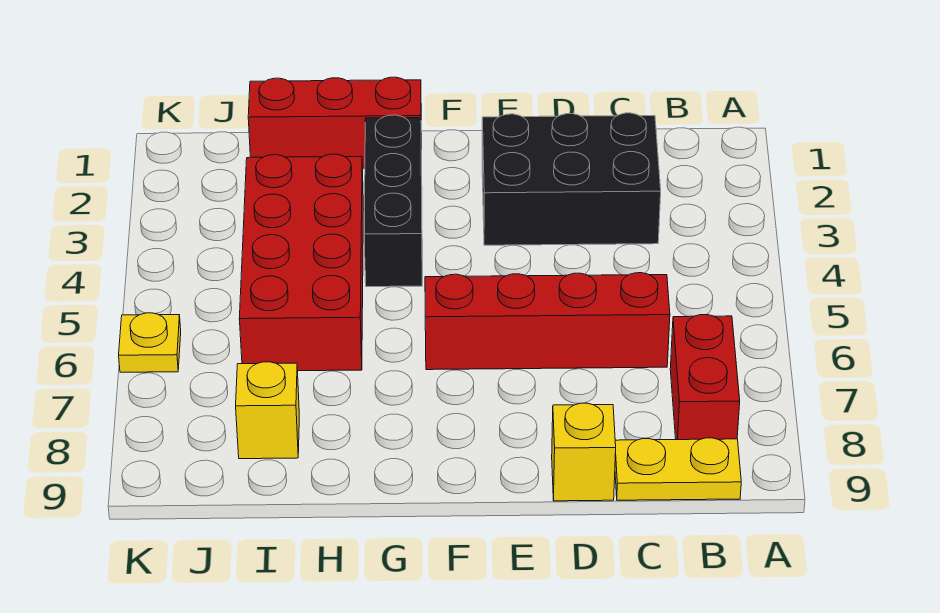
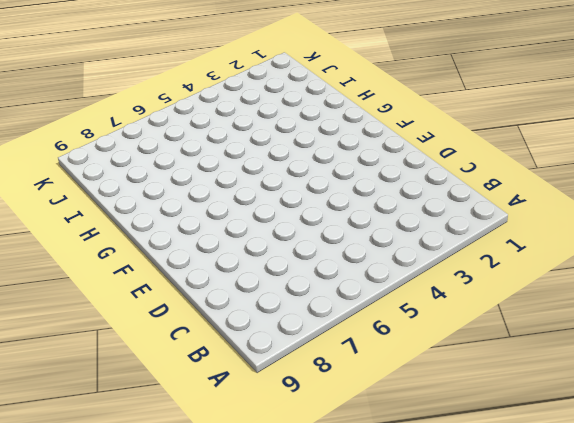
none -> red 1x2 brick [670,315,740,440]
none -> yellow 1x2 plate [615,438,741,500]

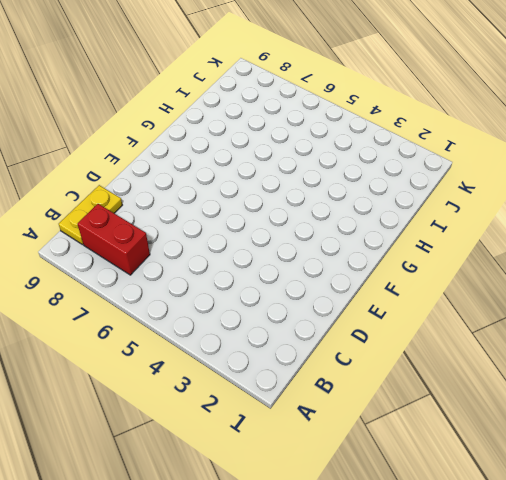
none -> black 2x3 brick [482,113,661,245]
none -> red 1x4 brick [425,273,670,370]

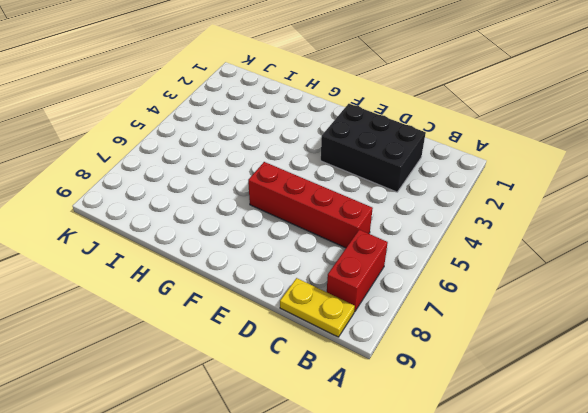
none -> yellow 1x1 brick [552,403,616,501]
none -> red 1x3 brick [248,77,422,168]

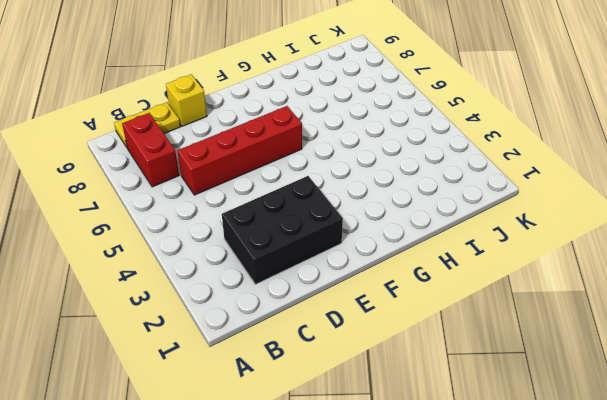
none -> red 1x3 brick [248,77,422,168]
none -> black 1x3 brick [364,115,422,287]

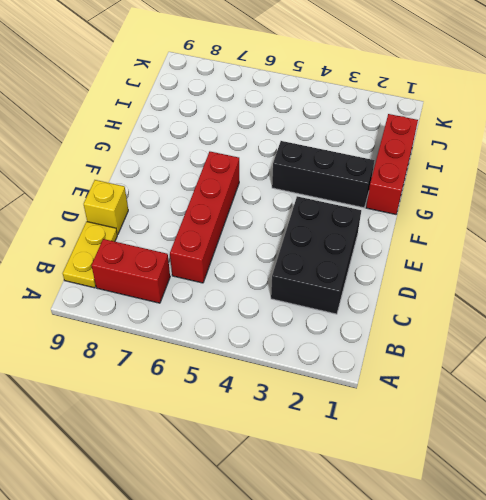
none -> red 2x4 brick [239,154,364,371]
none -> yellow 1x1 brick [236,362,299,459]

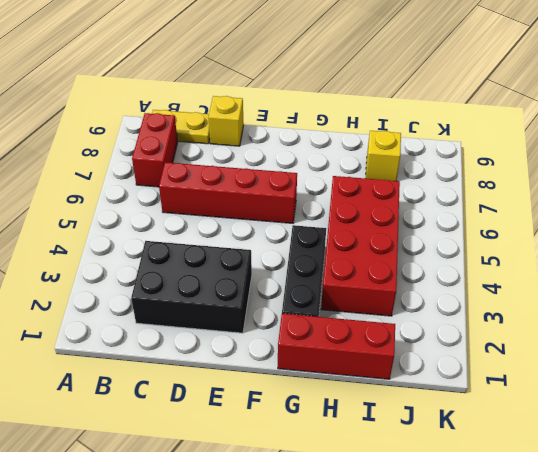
none -> yellow 1x1 plate [119,313,181,372]

